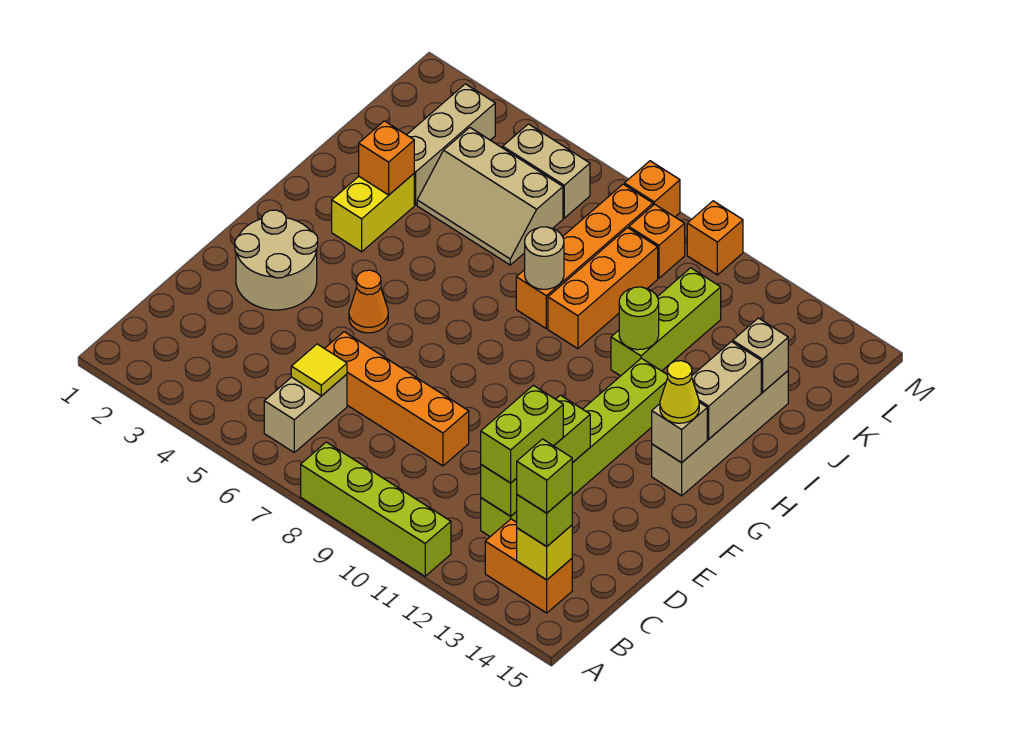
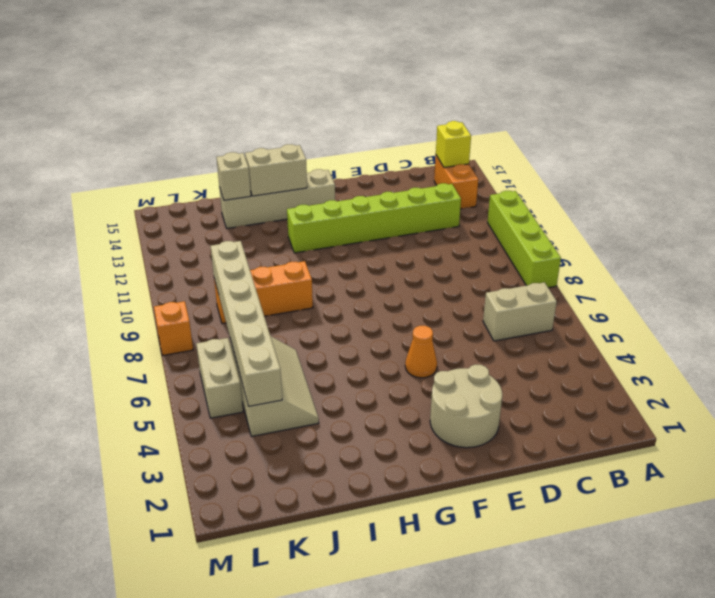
tan 1x6 brick [211,241,282,406] -> none
none -> orange 1x4 brick [325,332,469,466]
none -> yellow 1x2 brick [332,174,414,252]
none -> orange 1x4 brick [516,184,653,328]
none -> lime 1x3 brick [611,268,721,376]

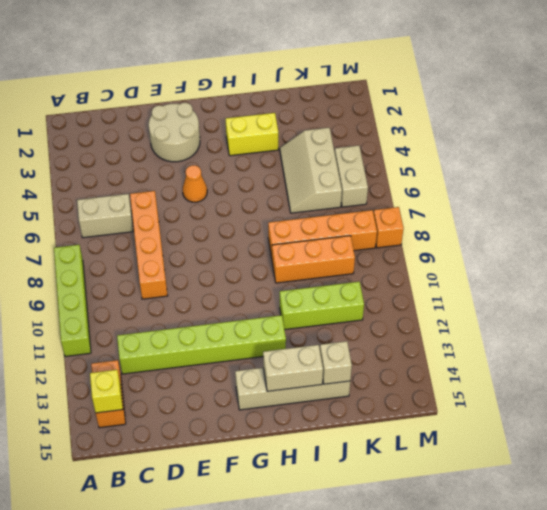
none -> tan 1x3 brick [407,84,495,205]
none -> orange 1x1 brick [629,204,685,278]
none -> orange 1x1 brick [687,201,743,275]
none -> yellow 1x1 tile [291,344,347,396]

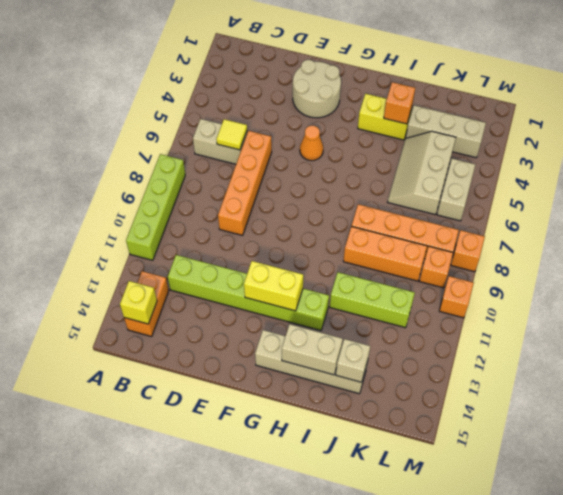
yellow 1x2 brick [244,261,303,311] -> none
none -> lime 1x3 brick [481,395,590,516]
none -> tan 1x1 brick [652,402,707,463]
none -> tan 1x1 round brick [525,227,564,289]
none -> lime 1x1 round brick [619,287,659,350]

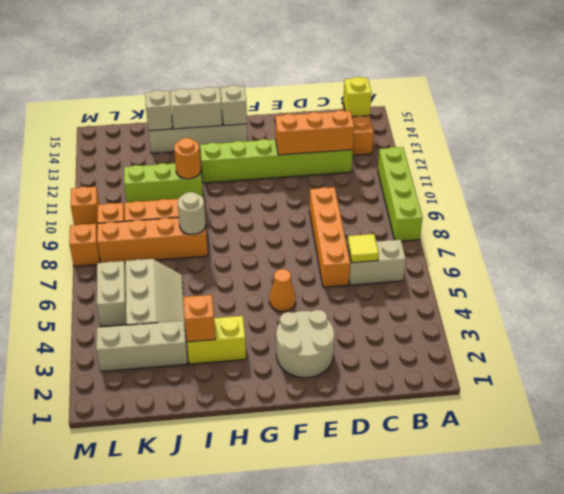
orange 1x3 brick [275,110,354,155] -> lime 1x3 brick [481,395,590,516]
orange 1x1 round brick [174,138,201,179] -> lime 1x1 round brick [619,287,659,350]
none -> lime 1x1 brick [516,492,572,546]
none -> lime 1x2 brick [481,385,563,483]
none -> yellow 1x1 cone [660,361,699,423]
none -> lime 1x1 brick [517,439,572,513]

